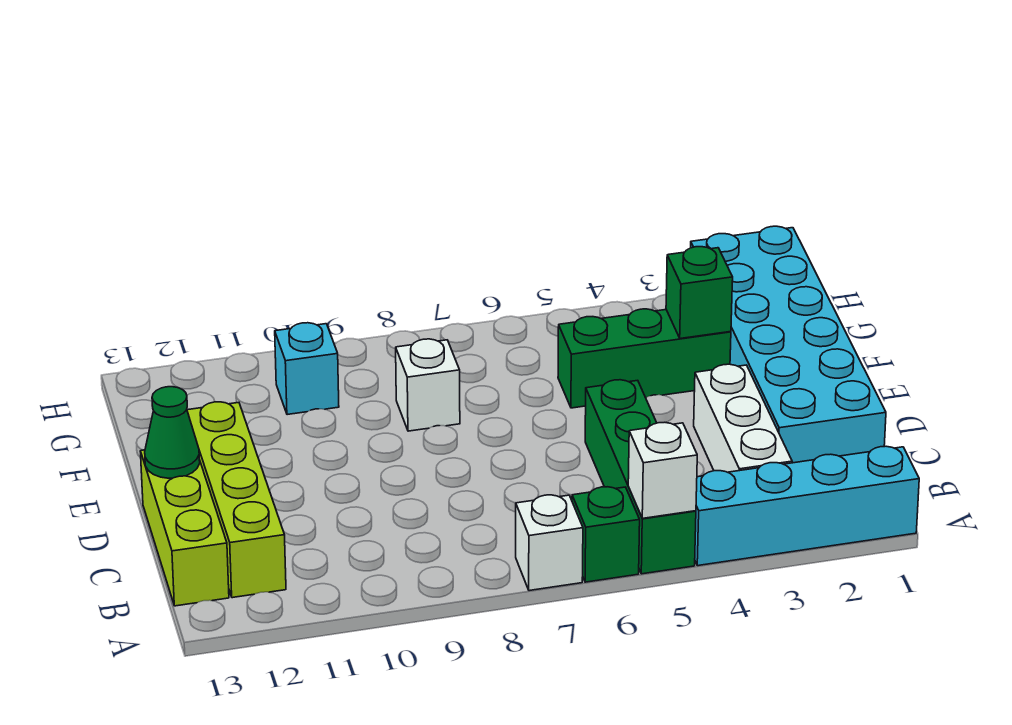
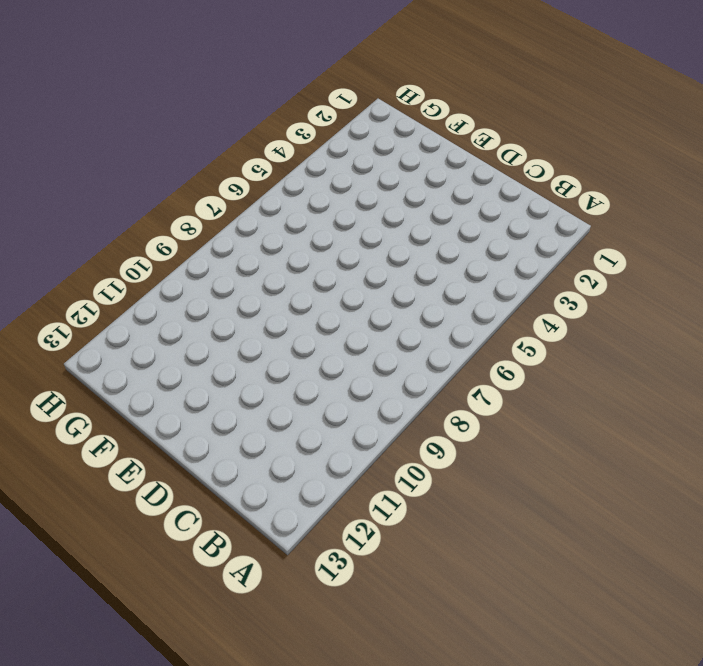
none -> cyan 1x4 brick [695,446,919,566]
none -> green 1x4 brick [585,380,696,574]
none -> green 1x1 brick [572,487,640,582]

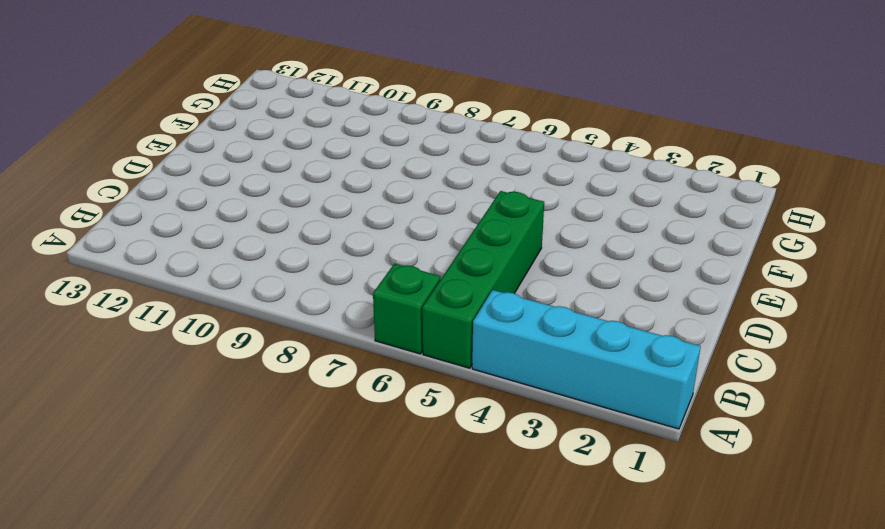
none -> white 1x1 brick [516,495,583,591]
none -> white 1x3 brick [694,364,792,472]
none -> lime 1x4 brick [187,402,286,598]

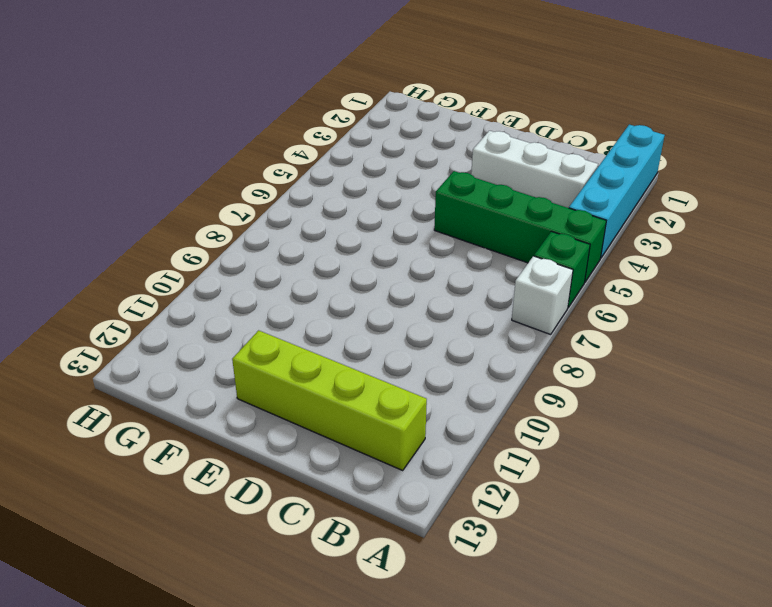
none -> lime 1x3 brick [140,450,229,606]
none -> cyan 2x6 brick [691,226,886,463]
none -> green 1x3 brick [558,309,731,408]

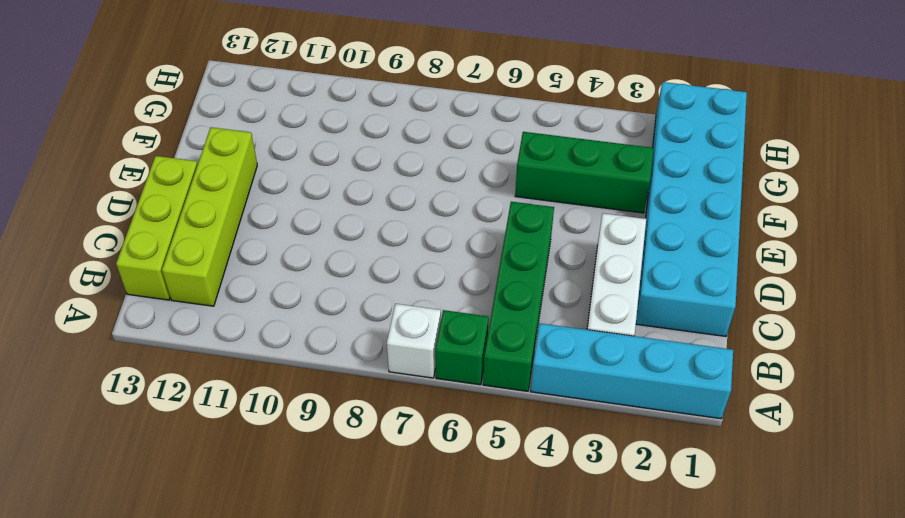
none -> white 1x1 brick [396,339,460,431]
none -> cyan 1x1 brick [275,323,339,415]
none -> white 1x1 brick [628,422,697,518]

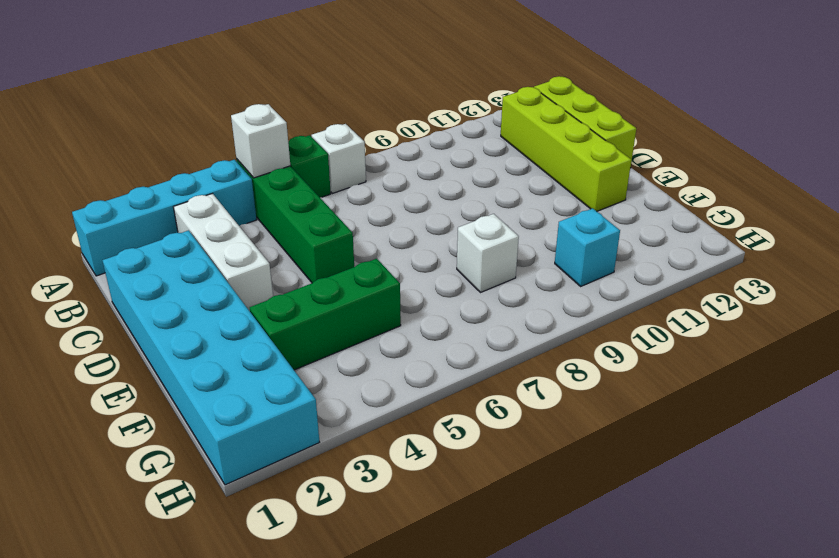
none -> green 1x1 cone [145,387,200,478]
none -> green 1x1 brick [666,247,733,339]

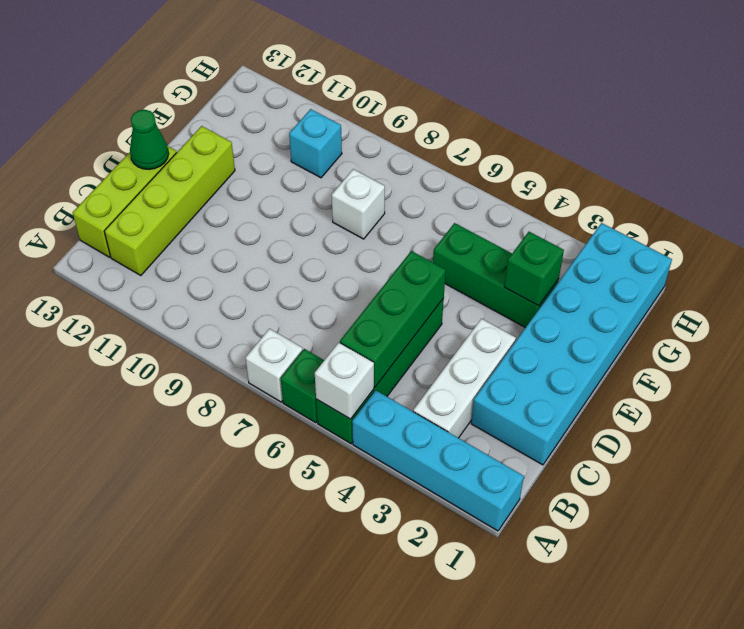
green 1x3 brick [340,251,446,387] -> none

